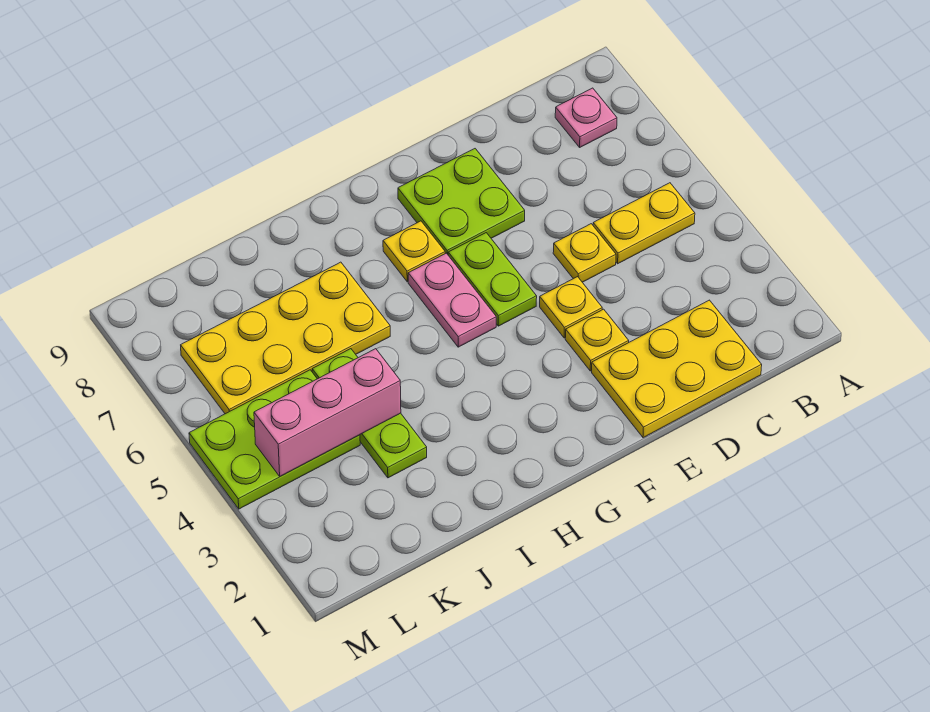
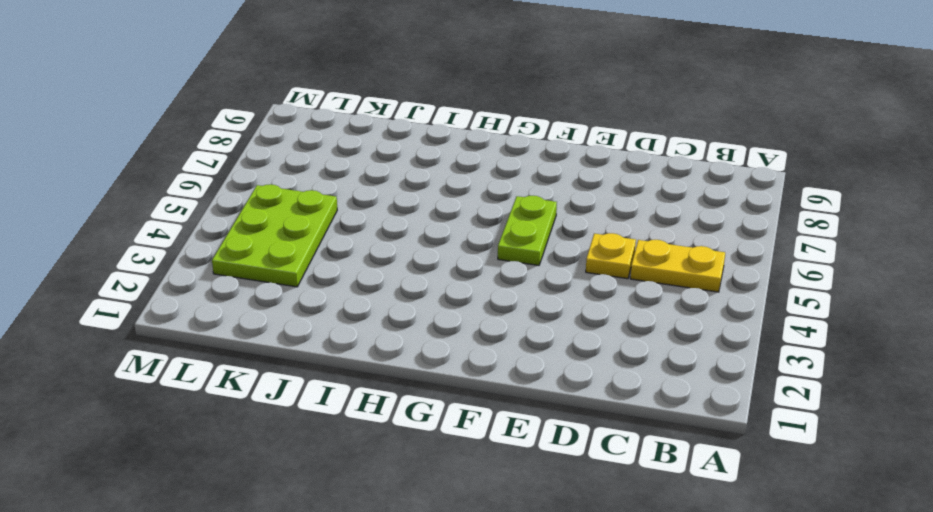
lime 2x3 plate [212,184,337,287] -> lime 2x3 plate turned to [189,370,360,509]
none -> pink 1x1 plate [555,88,617,147]
none -> yellow 2x3 plate [592,300,762,438]
none -> yellow 1x1 plate [565,309,629,371]

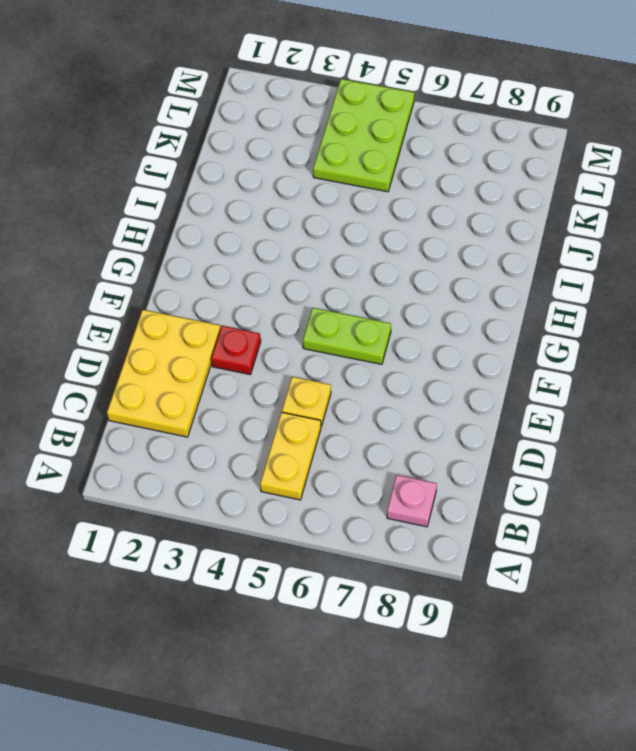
red 1x1 plate [211,326,261,374] -> yellow 1x1 plate [565,309,629,371]
none -> yellow 1x1 plate [540,277,602,338]
none -> lime 2x2 plate [398,149,525,254]
none -> pink 1x2 plate [408,253,496,347]

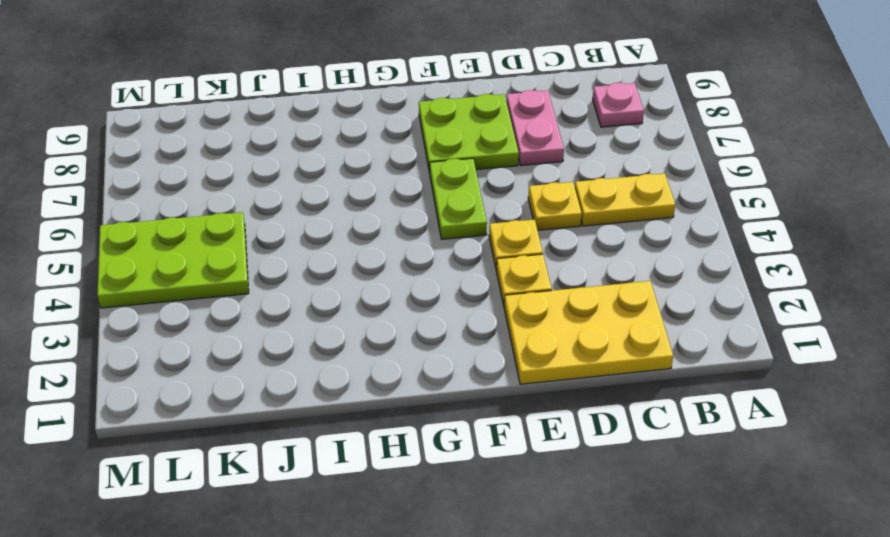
pink 1x2 plate [506,90,564,166] -> pink 1x2 plate moved to [408,253,496,347]
none -> yellow 1x1 plate [383,221,445,282]
none -> yellow 2x4 plate [181,262,390,414]
none -> lime 1x3 plate [312,349,427,478]

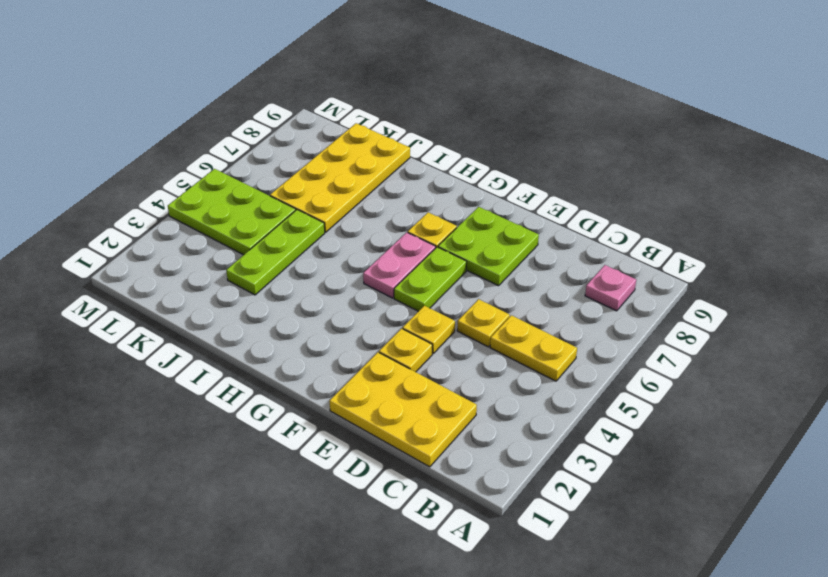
yellow 2x4 plate [270,123,410,232] -> yellow 2x4 plate turned to [181,262,390,414]
none -> pink 1x3 brick [254,349,401,476]

